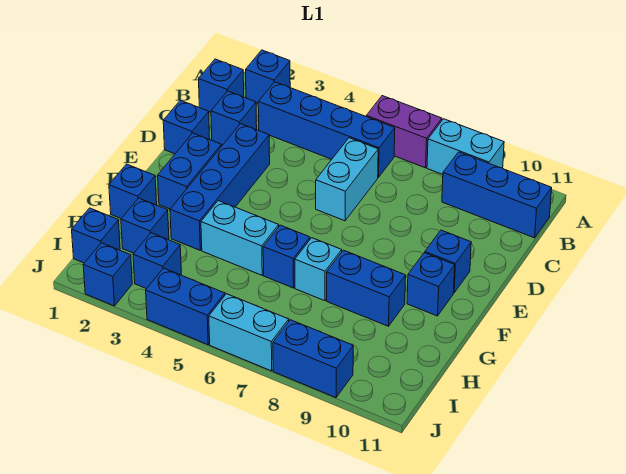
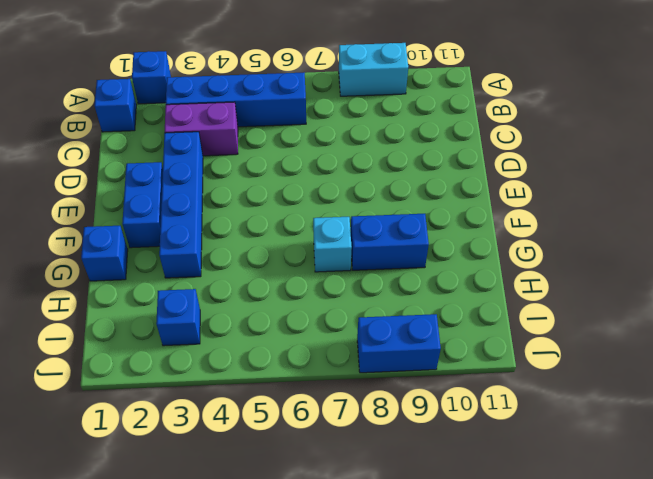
purple 1x2 brick [165,102,238,156] -> purple 1x2 brick moved to [366,96,442,168]
none -> blue 1x3 brick [442,152,552,238]
none -> blue 1x1 brick [211,91,257,145]
none -> cyan 1x2 brick [316,138,378,221]

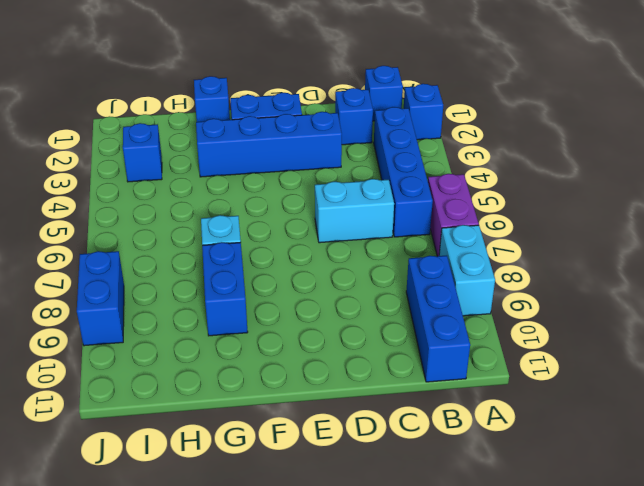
none -> blue 1x1 brick [163,100,210,154]
none -> blue 1x1 brick [425,230,471,293]
none -> blue 1x1 brick [407,253,455,316]

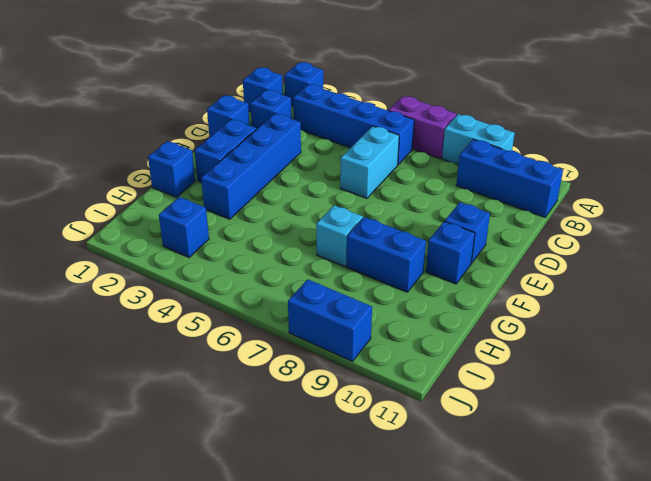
none -> cyan 1x2 brick [201,201,279,275]
none -> blue 1x1 brick [263,225,310,288]
none -> blue 1x1 brick [121,198,169,253]

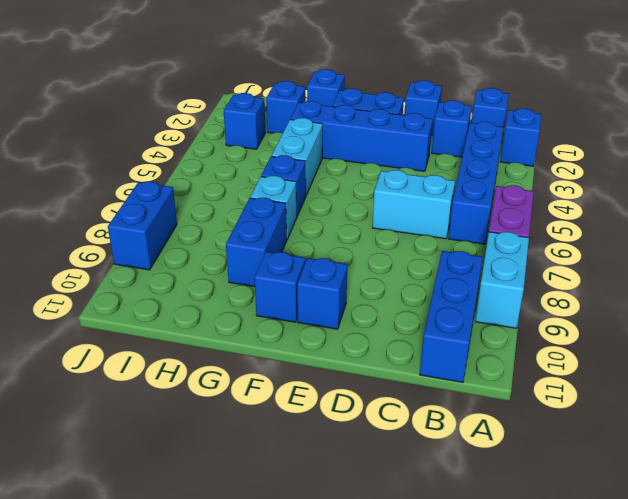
none -> blue 1x1 brick [72,208,120,263]
none -> blue 1x1 brick [83,243,132,306]
none -> blue 1x2 brick [146,268,225,345]

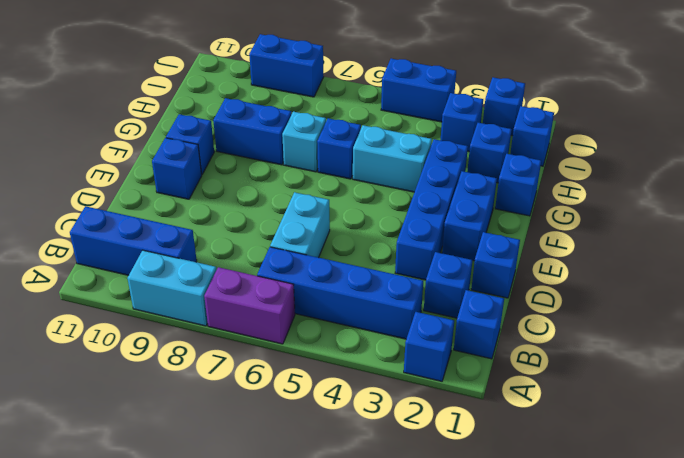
none -> cyan 1x2 brick [209,294,289,371]

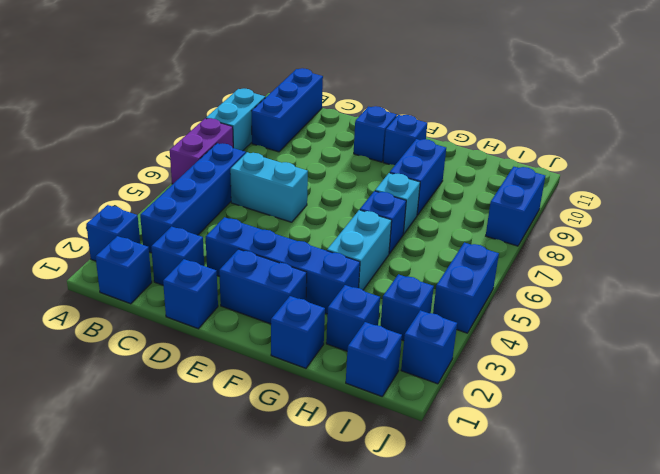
none -> cyan 1x2 brick [209,294,289,371]

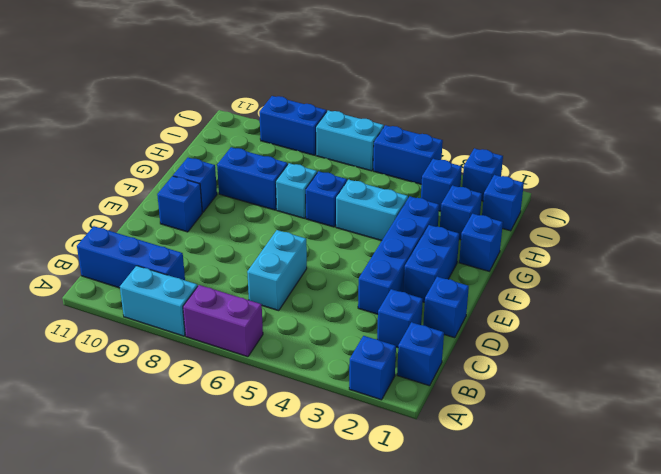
none -> blue 1x4 brick [258,82,395,177]

